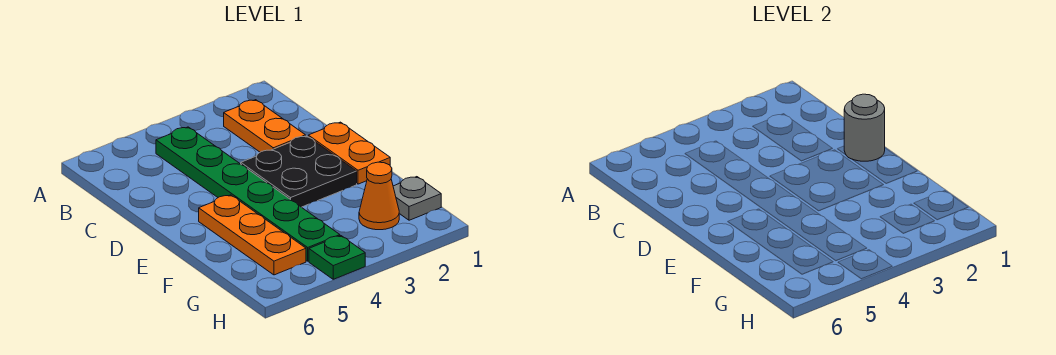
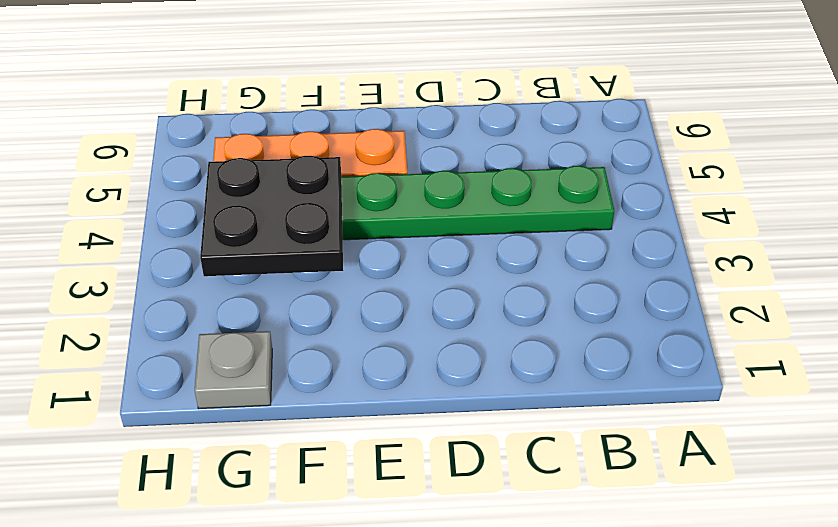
black 2x2 plate [200,156,343,276] -> black 2x2 plate moved to [241,136,357,207]
none -> orange 1x2 plate [224,100,306,152]
none -> orange 1x2 plate [308,122,390,184]

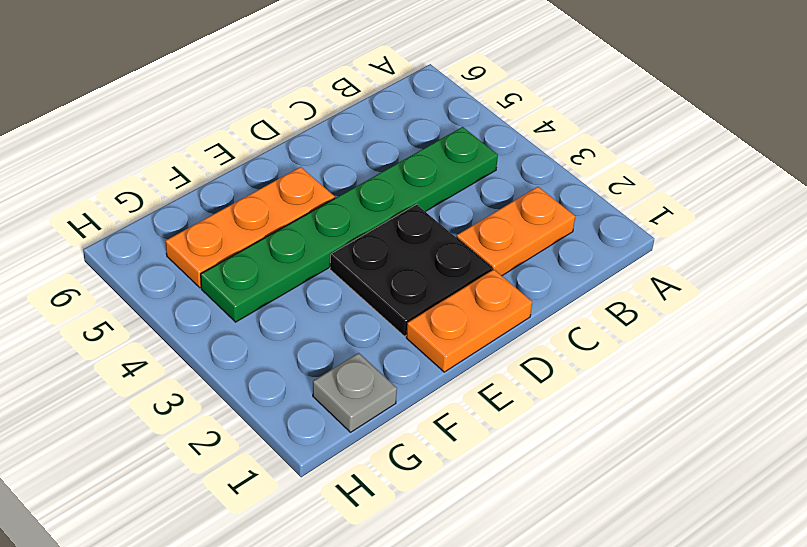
none -> orange 1x1 cone [359,162,399,230]
none -> green 1x1 plate [309,236,365,279]

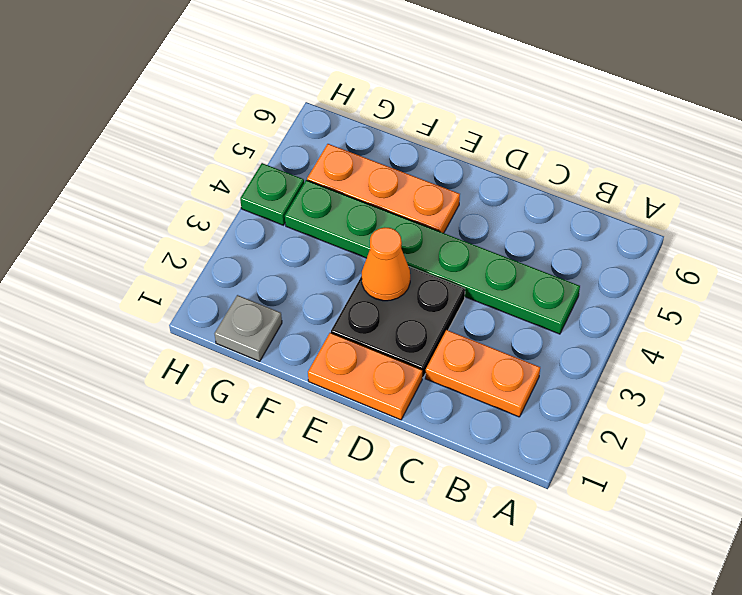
orange 1x1 cone [362,228,410,301] -> orange 1x1 cone moved to [359,162,399,230]
none -> grey 1x1 round brick [844,94,885,161]

